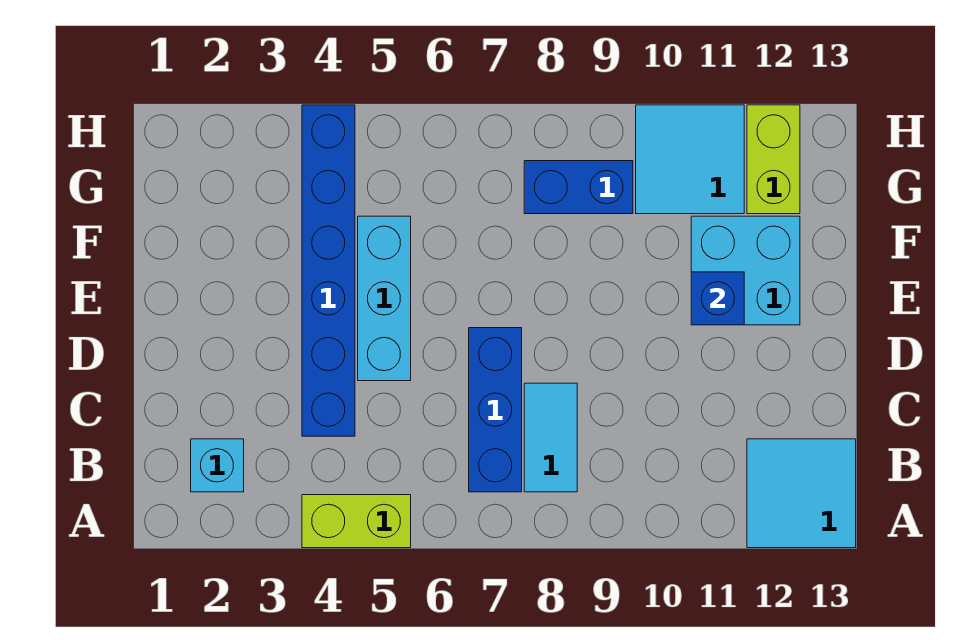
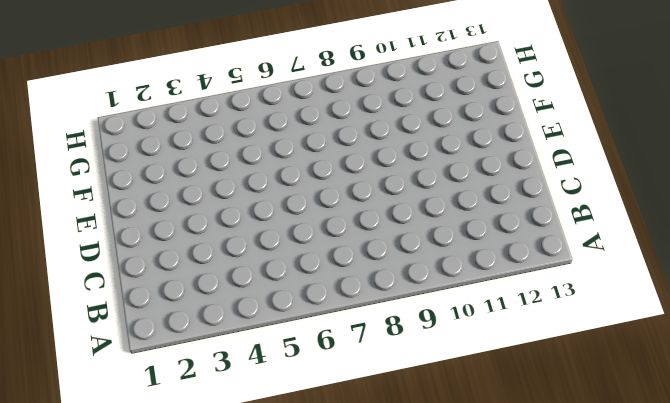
none -> lime 1x2 brick [302,495,411,548]
none -> cyan 2x2 tile [747,439,856,548]
none -> cyan 1x1 brick [191,439,244,492]

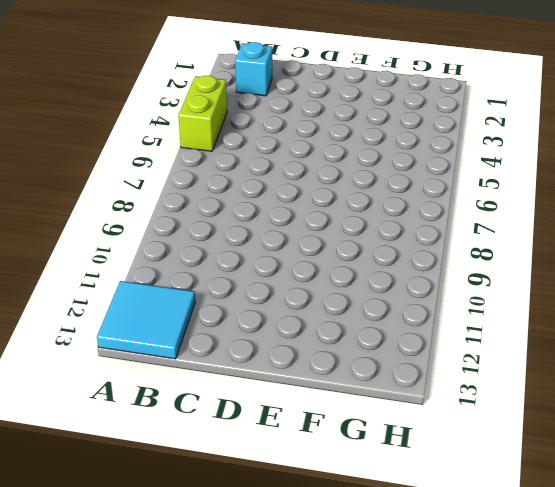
none -> blue 1x3 brick [469,328,522,492]
none -> cyan 1x2 tile [524,383,577,492]
none -> blue 1x6 brick [302,105,355,436]

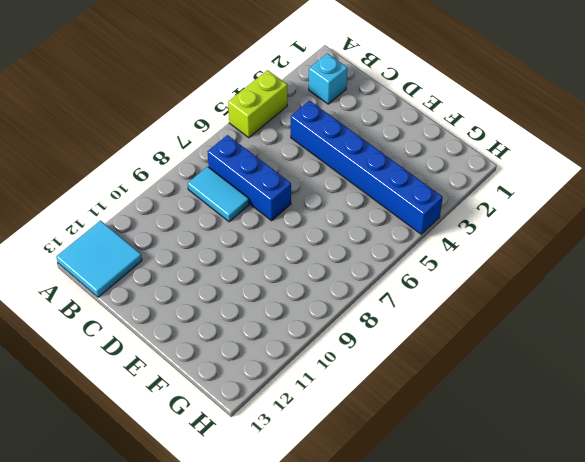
none -> cyan 1x3 brick [358,216,411,381]
none -> cyan 2x2 brick [691,216,800,325]
none -> blue 1x2 brick [524,161,633,214]

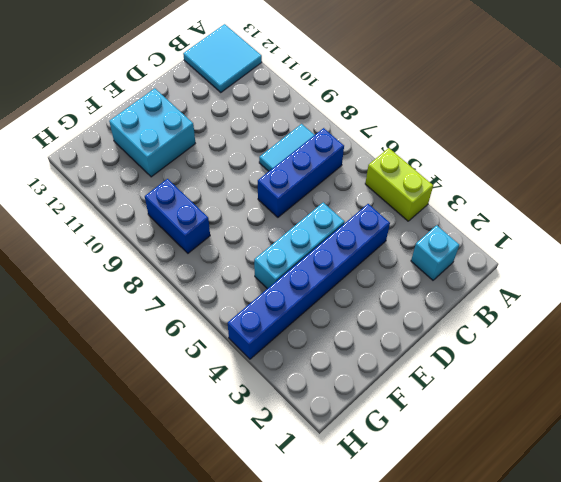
none -> cyan 2x2 tile [636,105,744,214]
none -> lime 1x2 brick [747,105,800,214]
none -> blue 1x1 brick [691,272,744,325]

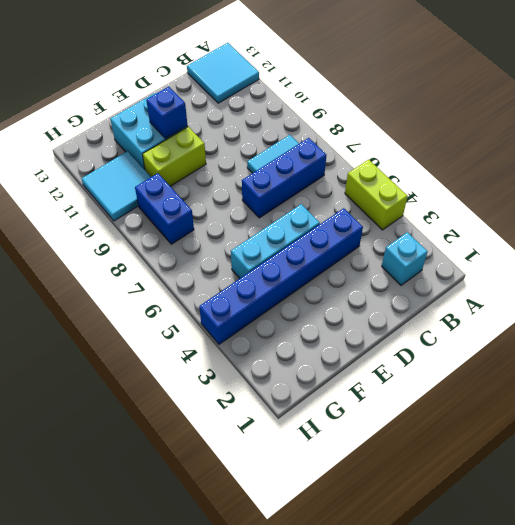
lime 1x2 brick [143,127,206,186] -> lime 1x2 brick moved to [747,105,800,214]

